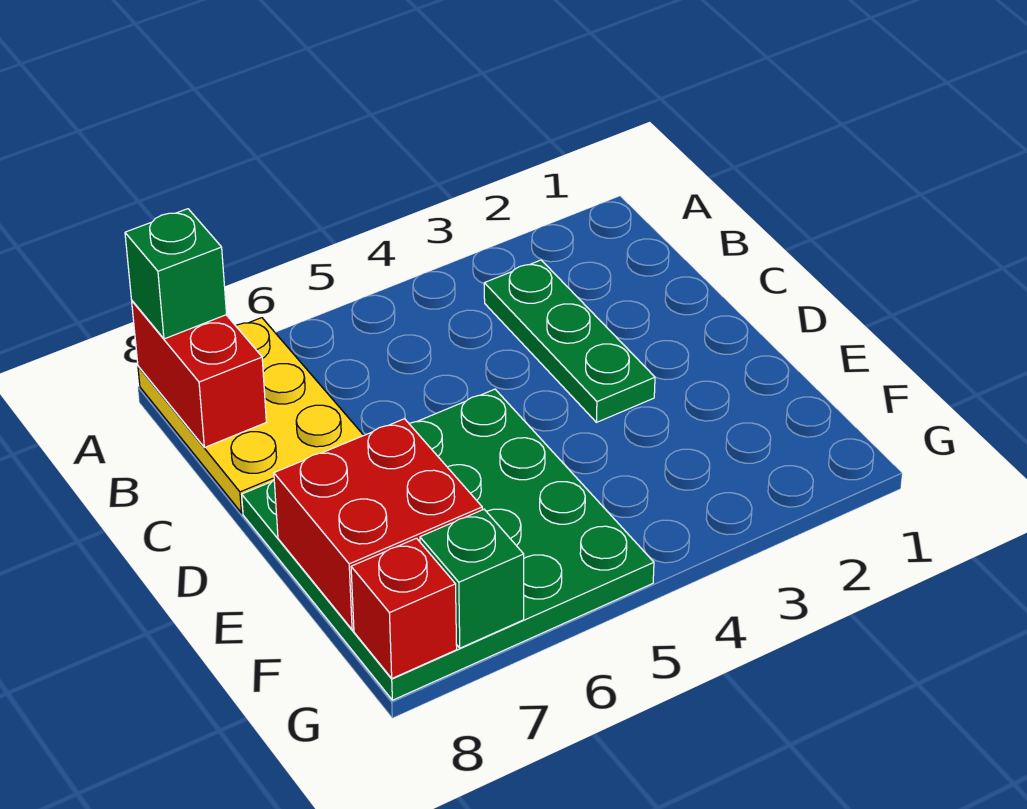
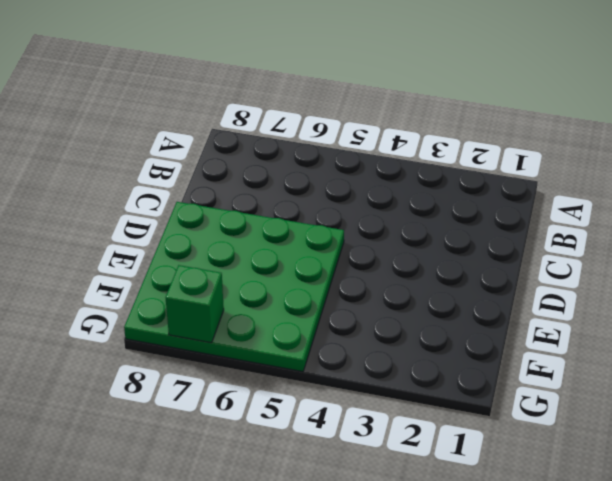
none -> yellow 2x3 plate [138,318,364,513]
none -> green 1x3 plate [484,260,655,422]

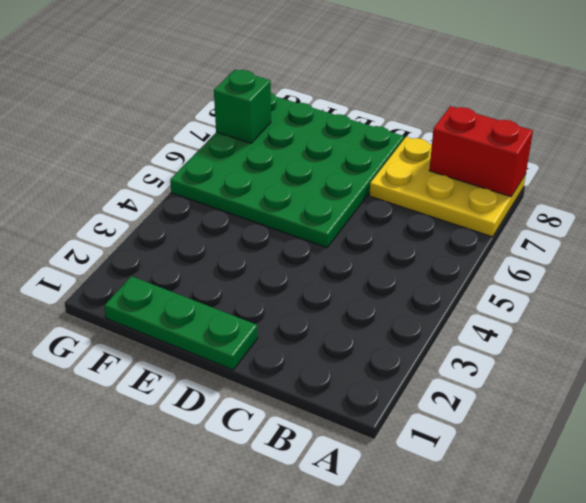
green 1x3 plate [105,276,258,370] -> green 1x3 plate moved to [484,260,655,422]
none -> red 2x2 brick [274,419,482,630]
none -> red 1x1 brick [351,538,457,678]

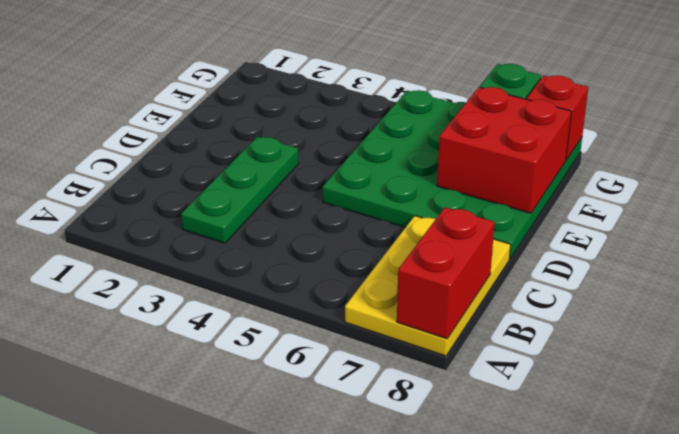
none -> green 1x1 brick [125,209,227,339]

